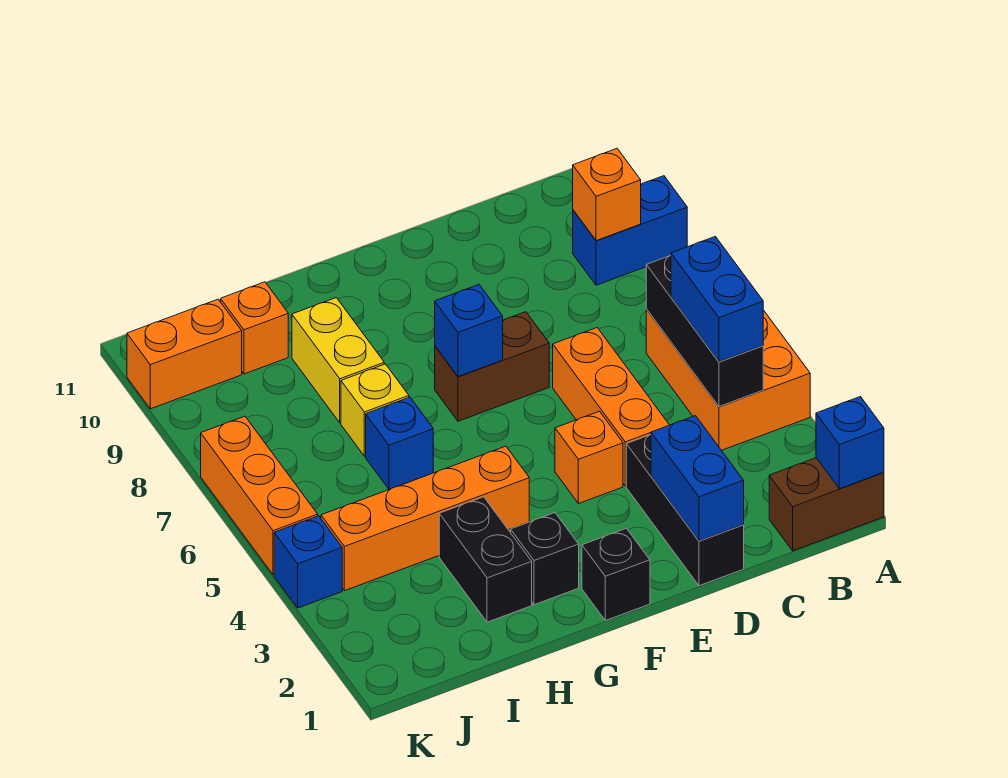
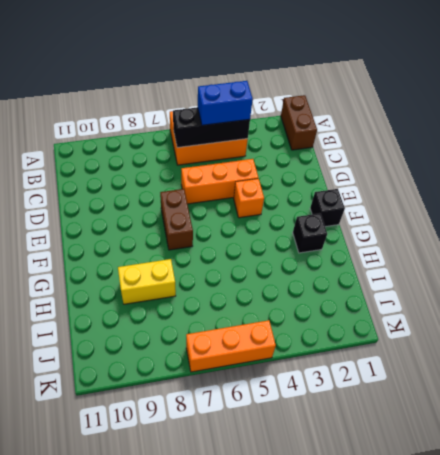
none -> blue 1x2 brick [573,176,687,285]
none -> black 1x3 brick [626,435,744,586]
none -> orange 1x4 brick [321,446,529,591]

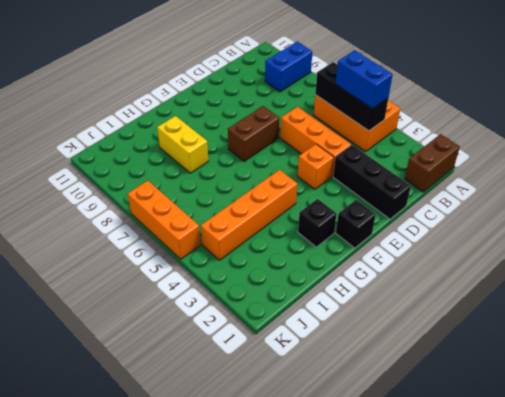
none -> black 1x2 brick [439,497,532,622]
none -> blue 1x1 brick [366,397,433,489]
none -> yellow 1x1 brick [341,364,409,456]

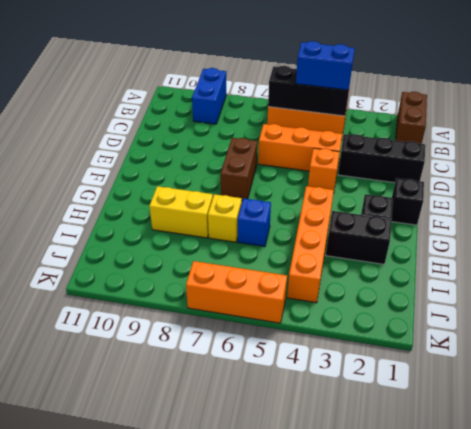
none -> orange 1x1 brick [221,282,288,374]
none -> orange 1x2 brick [127,299,242,409]
none -> blue 1x1 brick [274,516,342,608]

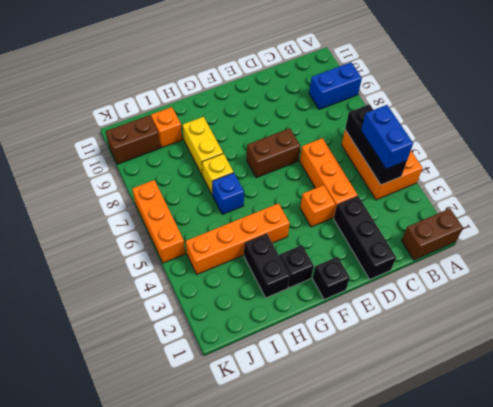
brown 1x2 brick [106,115,161,164] -> orange 1x2 brick [127,299,242,409]
none -> blue 1x1 brick [274,516,342,608]
none -> blue 1x1 brick [816,397,884,489]
none -> orange 1x1 brick [573,149,641,241]

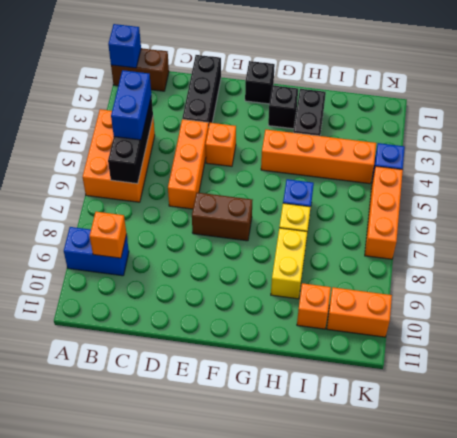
none -> blue 1x2 brick [651,416,744,541]
none -> blue 1x1 brick [435,285,503,377]

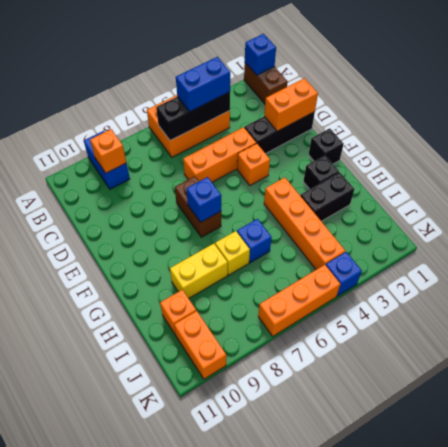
orange 1x2 brick [264,78,318,131] -> blue 1x2 brick [651,416,744,541]

